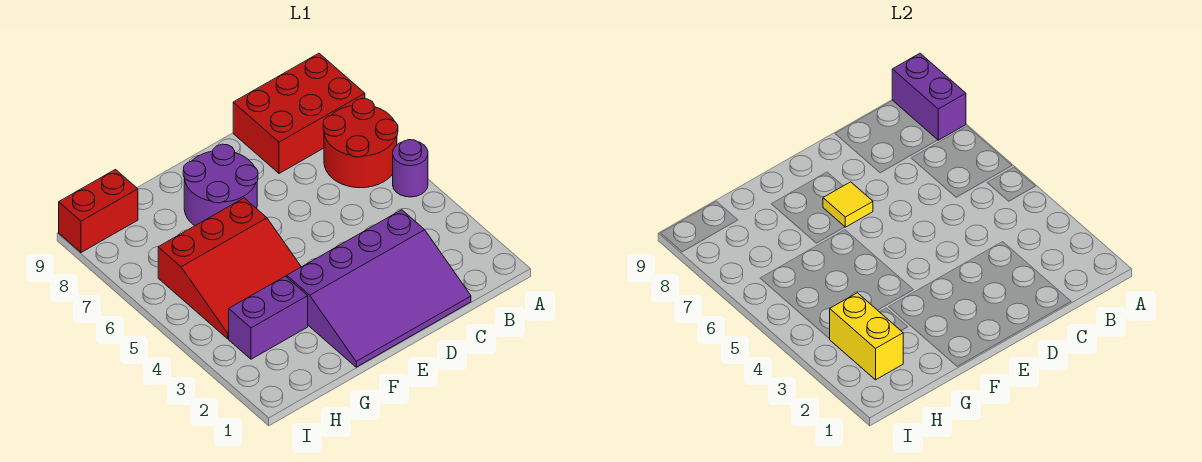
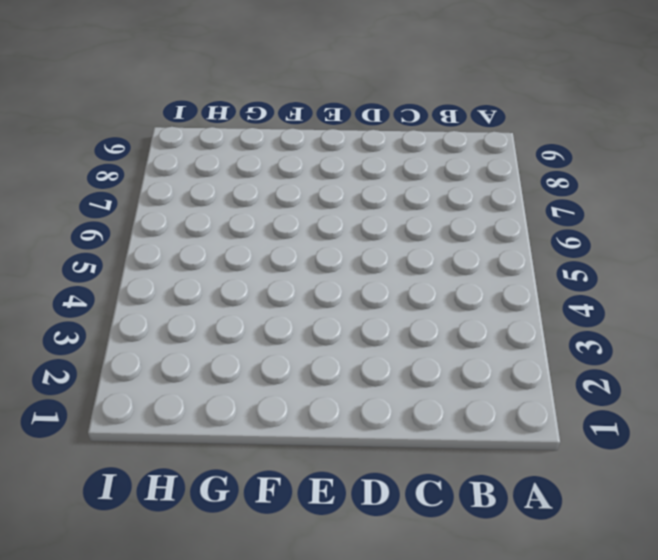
none -> purple 1x1 round brick [393,140,428,197]
none -> red 2x2 round brick [323,99,398,188]

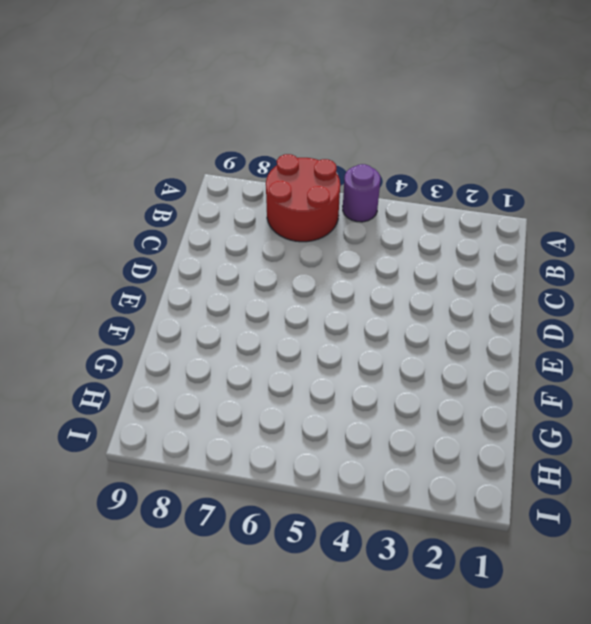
none -> red 2x3 brick [233,53,365,173]
none -> purple 3x4 slope [287,210,471,367]

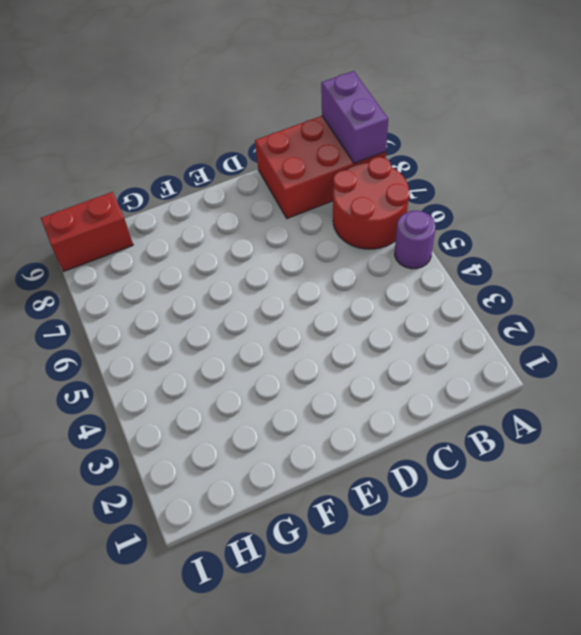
none -> purple 3x4 slope [287,210,471,367]
none -> purple 2x2 round brick [183,144,258,226]

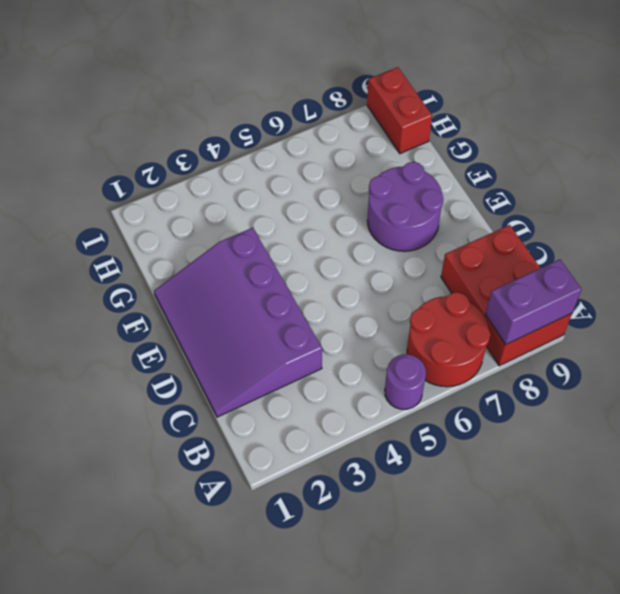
none -> red 3x3 slope [158,198,301,339]
none -> purple 1x2 brick [229,276,308,359]

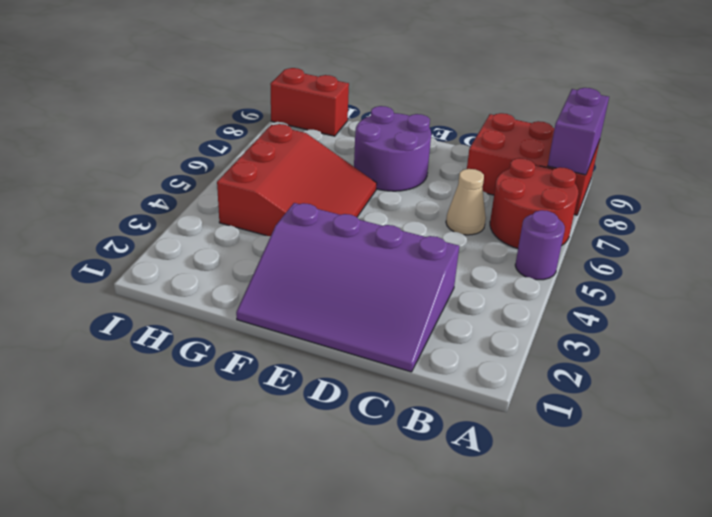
tan 1x1 cone [446,169,486,235] -> none
red 3x3 slope [217,124,377,236] -> red 3x3 slope turned to [158,198,301,339]
none -> purple 1x2 brick [229,276,308,359]
none -> yellow 1x1 tile [823,182,873,227]

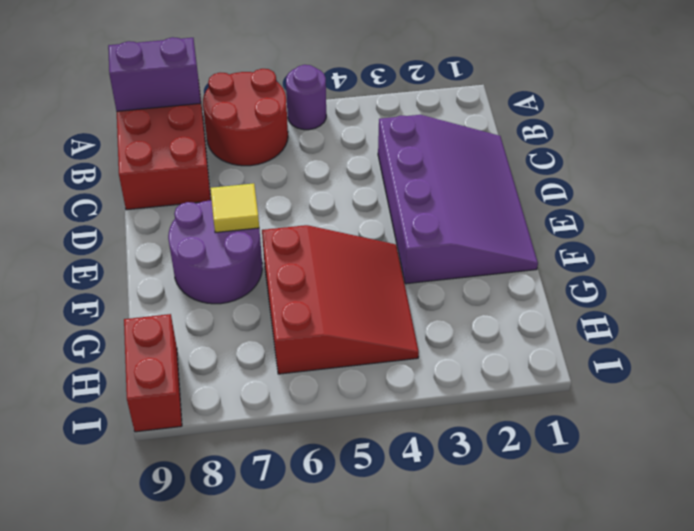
none -> purple 1x2 brick [229,276,308,359]
none -> yellow 1x2 brick [830,293,903,380]

